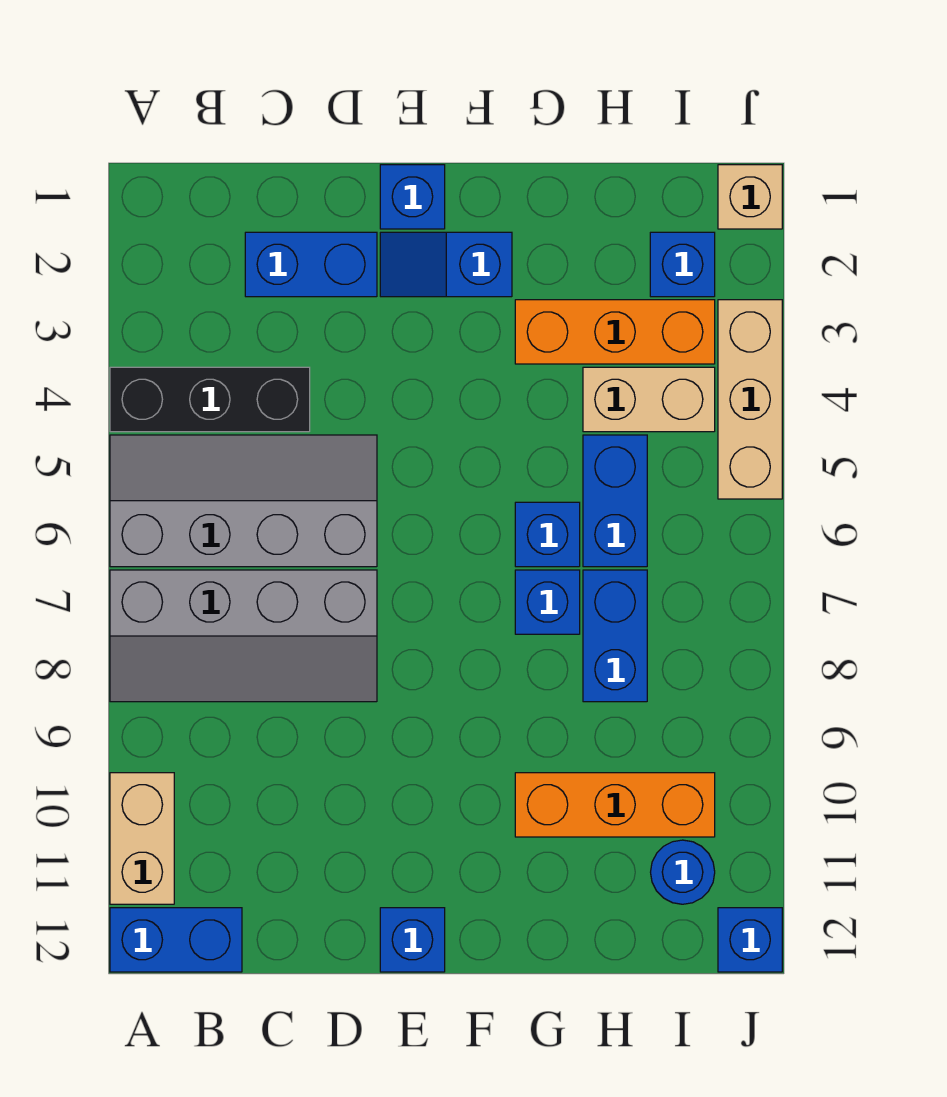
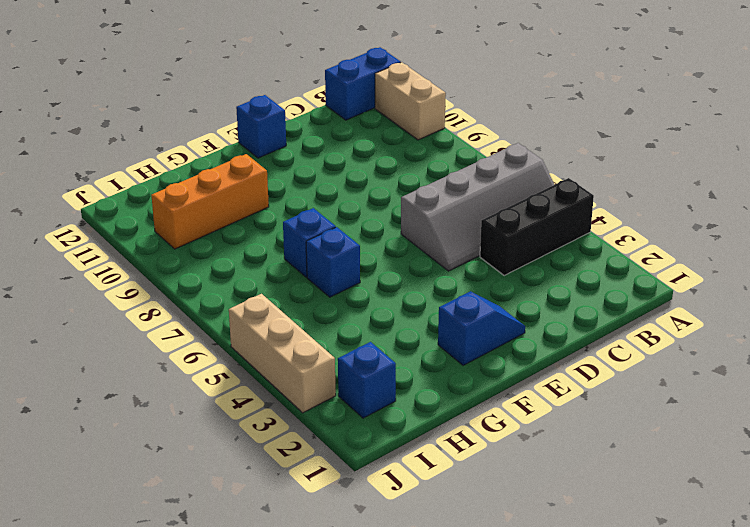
none -> grey 2x4 slope [110,570,377,702]
none -> blue 1x2 brick [245,232,377,297]
none -> blue 1x1 brick [380,165,445,229]

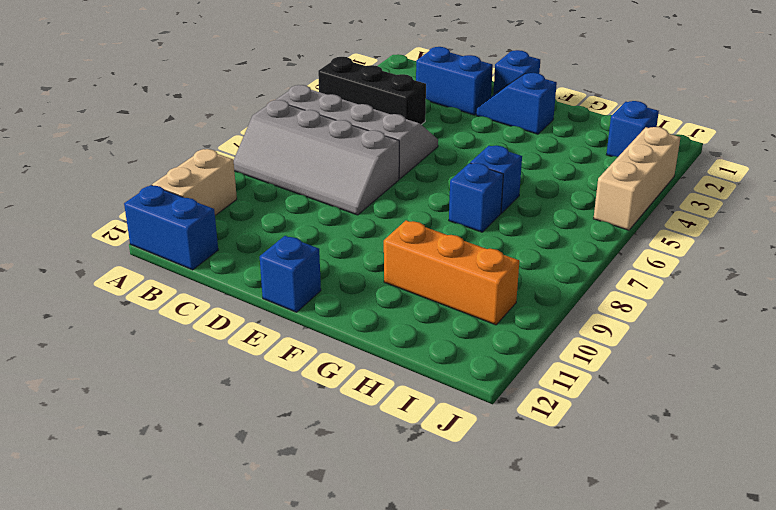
none -> orange 1x3 brick [515,300,715,364]
none -> tan 1x2 brick [583,367,715,432]
none -> blue 1x2 brick [583,435,647,567]

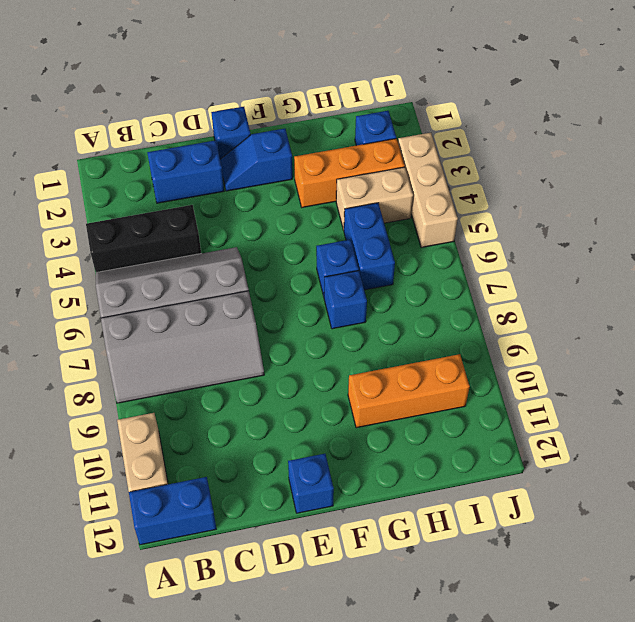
none -> blue 1x2 brick [583,570,647,702]
none -> blue 1x1 round brick [651,840,715,904]
none -> tan 1x1 brick [718,165,782,229]

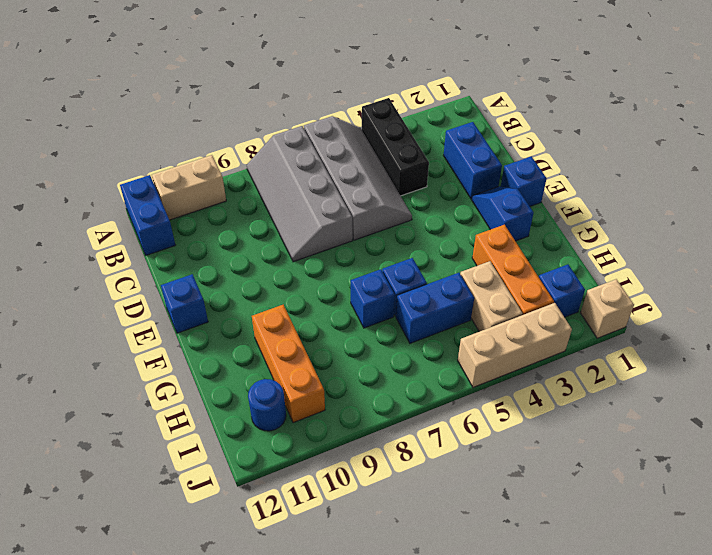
none -> blue 1x2 brick [583,570,647,702]
none -> blue 1x1 brick [718,908,782,972]

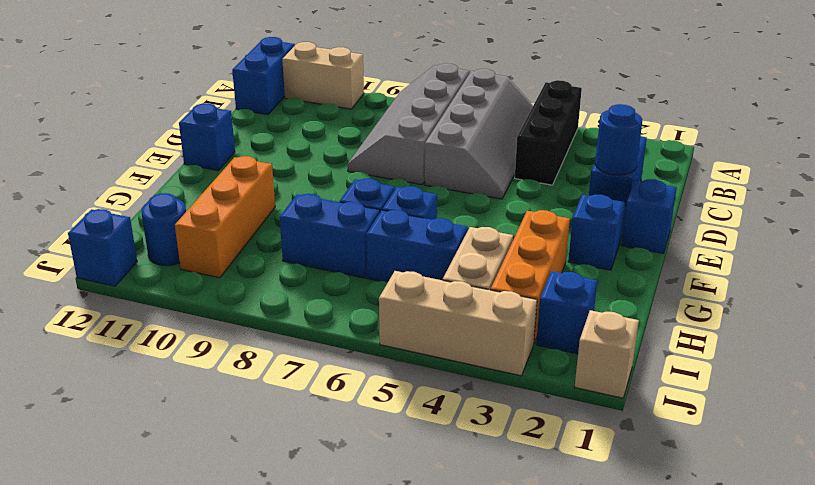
blue 1x1 round brick [595,104,642,175] -> none

